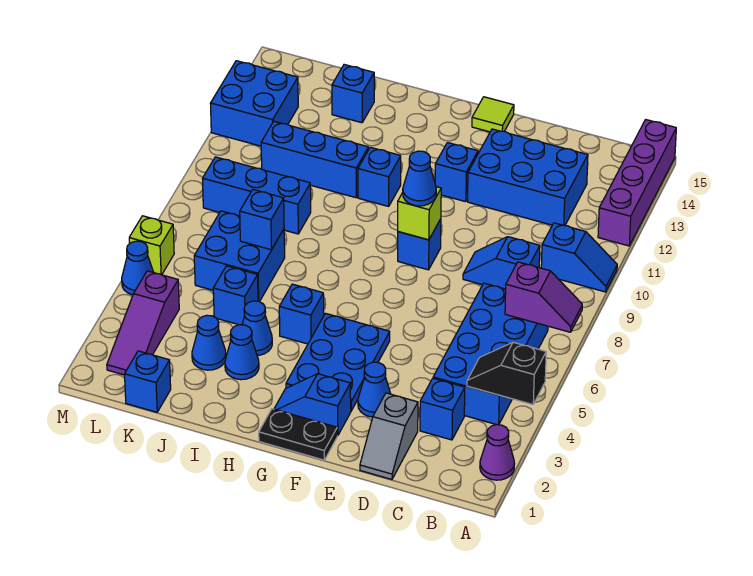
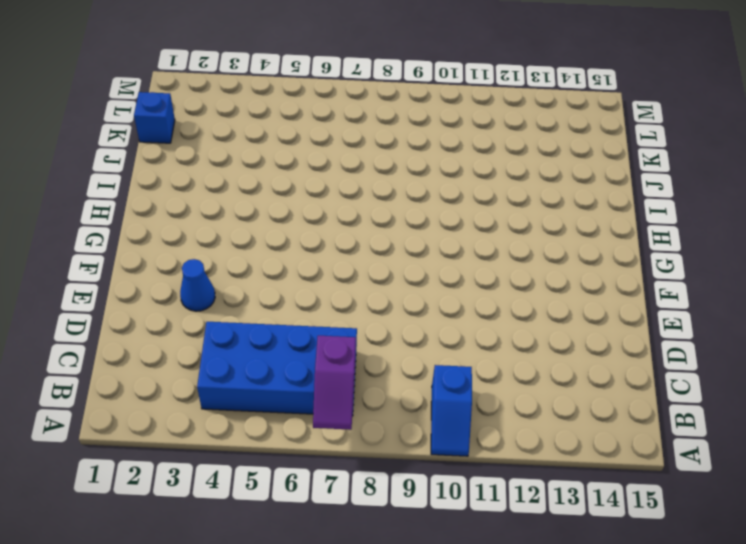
none -> purple 1x1 cone [480,425,514,480]
none -> purple 1x4 brick [598,120,676,246]
none -> blue 1x1 brick [420,378,465,440]
none -> blue 1x2 slope [463,237,540,289]

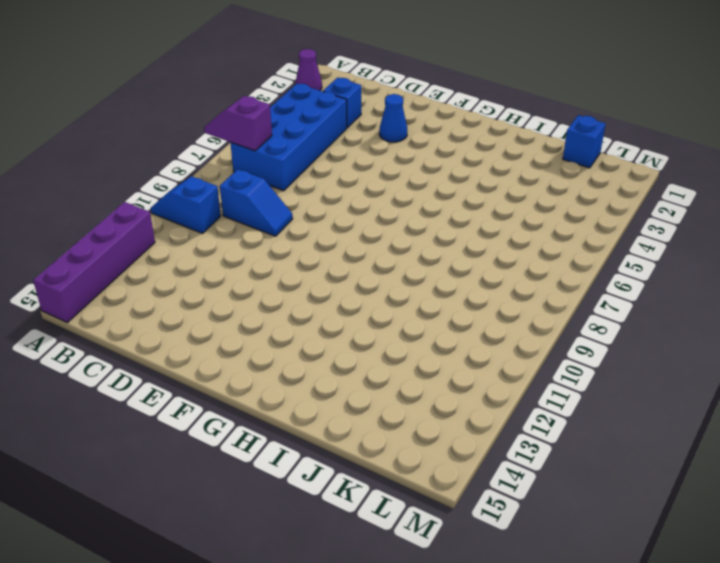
none -> blue 2x3 brick [468,129,588,226]
none -> grey 1x2 slope [360,393,418,479]
none -> black 1x2 plate [259,409,337,460]
none -> blue 1x2 slope [274,374,351,436]

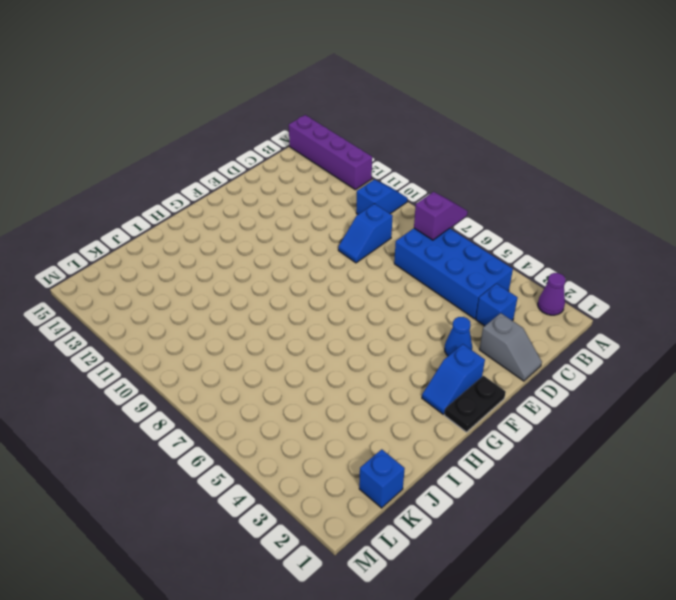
none -> blue 2x3 brick [468,129,588,226]
none -> blue 2x3 plate [286,313,390,411]
none -> blue 1x1 brick [398,219,441,270]
none -> blue 1x1 brick [435,143,478,202]

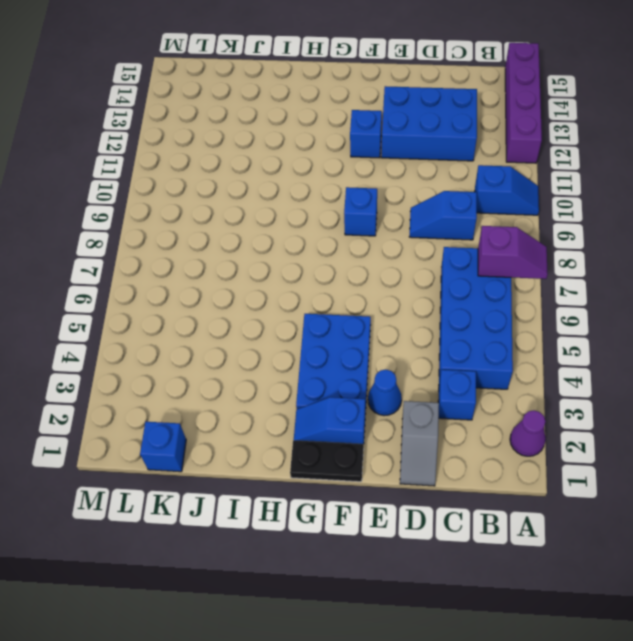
none -> lime 1x1 tile [472,97,514,132]
none -> blue 1x1 brick [279,284,324,344]
none -> blue 1x1 brick [358,147,401,206]
none -> blue 1x1 cone [225,325,259,380]

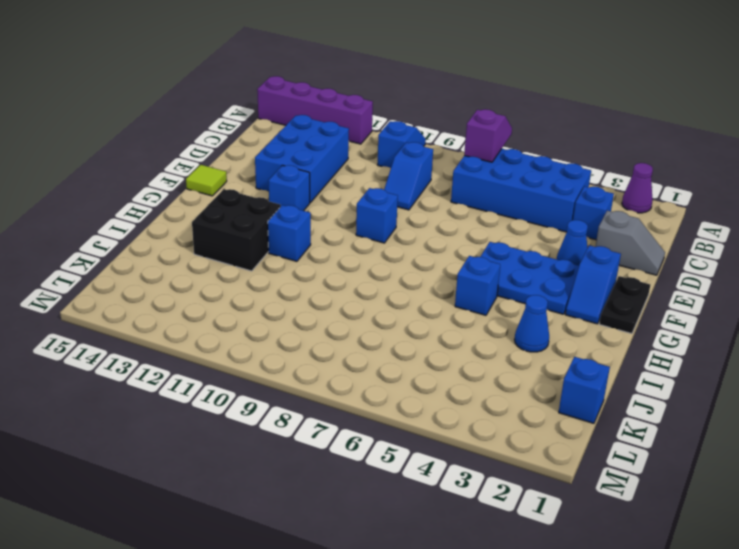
black 2x2 brick [192,189,281,271] -> none
none -> blue 1x1 cone [242,301,272,356]
none -> blue 1x3 brick [261,121,368,198]
none -> blue 1x1 cone [192,315,226,370]
none -> blue 1x1 brick [213,266,258,325]

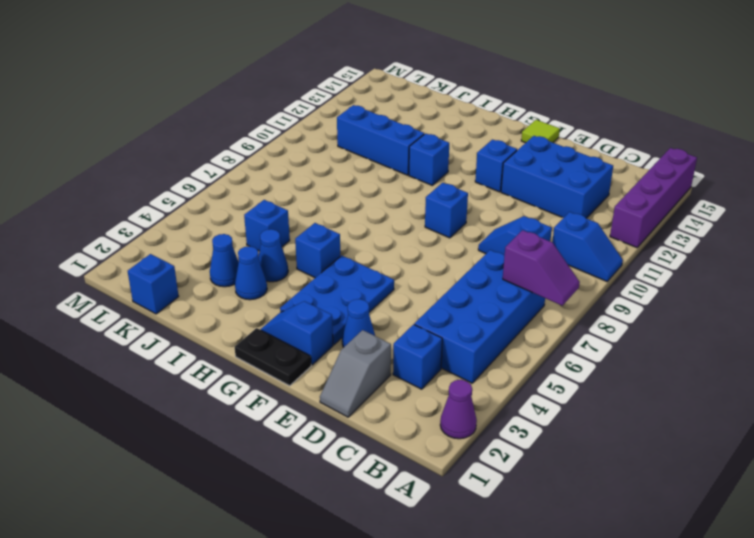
none -> blue 2x2 brick [194,211,285,302]
none -> blue 1x3 brick [202,157,311,234]
none -> blue 1x1 brick [332,65,374,123]
none -> purple 1x3 slope [107,271,179,375]

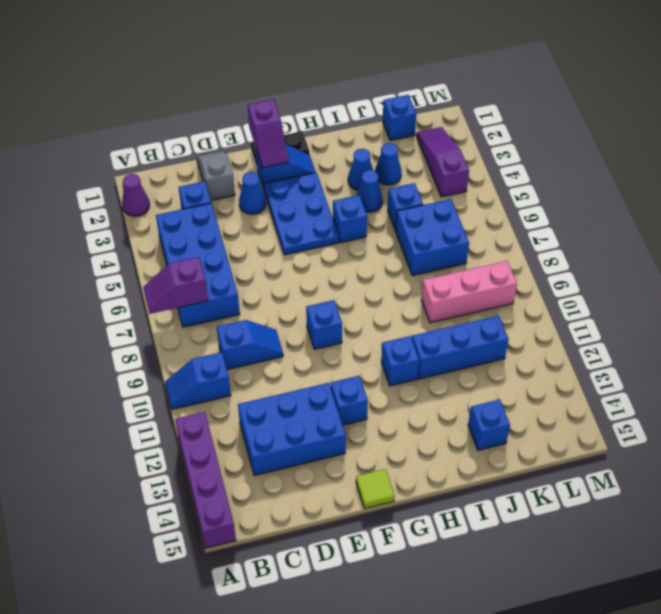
purple 1x2 slope [248,99,289,168] -> none
pink 1x3 brick [421,261,517,323] -> blue 1x3 brick [202,157,311,234]
none -> blue 2x2 brick [210,61,298,146]
none -> blue 1x1 cone [122,241,154,295]
none -> lime 1x1 brick [129,216,174,275]
none -> black 1x2 slope [467,342,546,404]

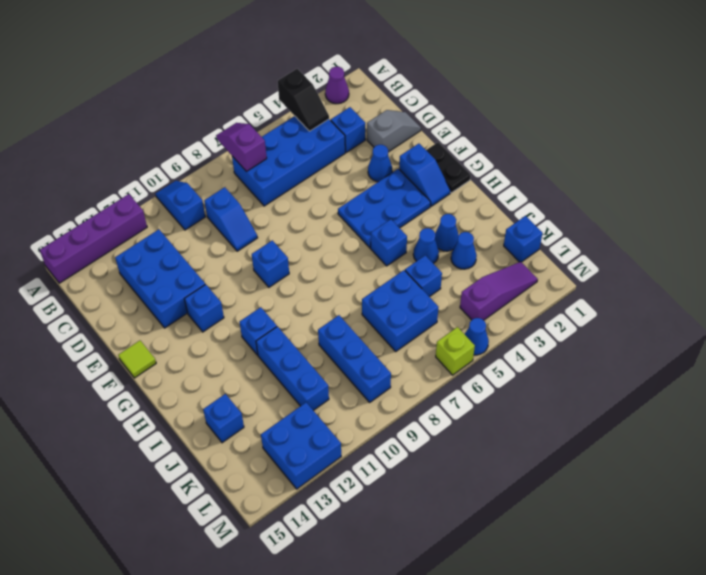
none -> lime 1x1 brick [398,187,441,240]
none -> blue 1x1 brick [240,190,284,250]
none -> blue 1x1 cone [402,151,436,206]

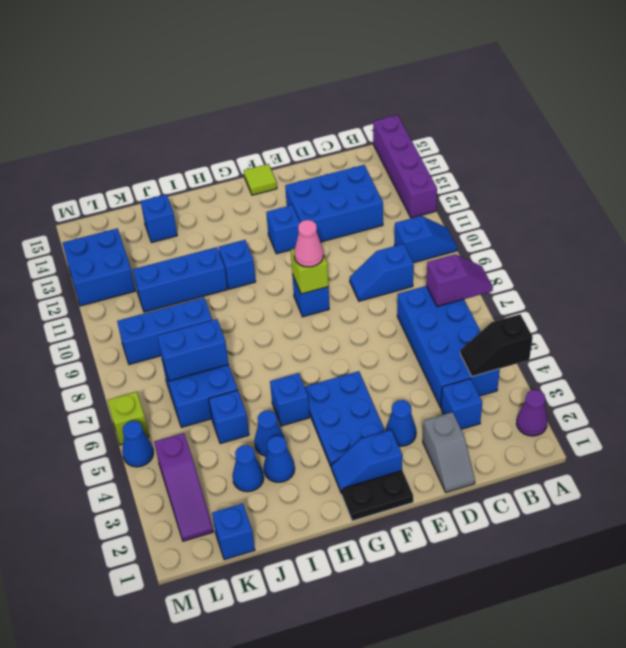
pink 1x1 cone [294,220,324,267] -> blue 1x1 cone [402,151,436,206]
blue 1x2 brick [157,319,229,381] -> blue 1x1 brick [240,190,284,250]

